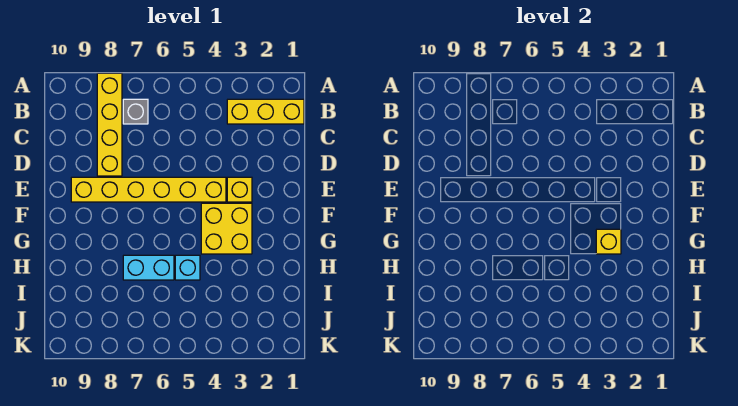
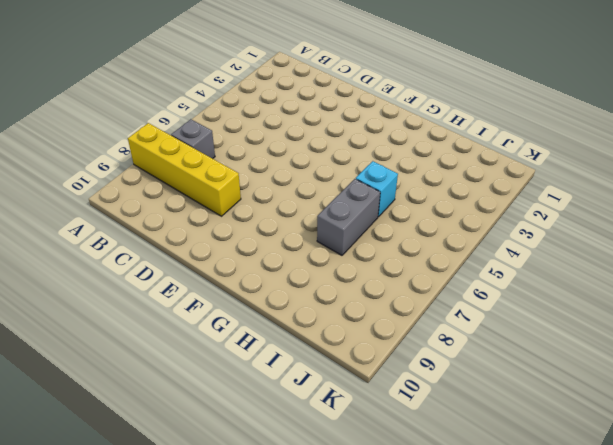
grey 1x2 brick [317,179,380,255] -> cyan 1x2 brick [123,255,174,280]
none -> yellow 1x3 brick [227,99,304,124]
none -> yellow 1x1 brick [227,177,252,202]

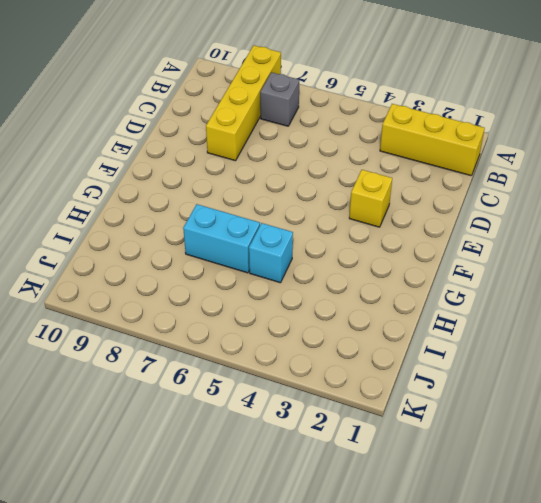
none -> yellow 1x6 brick [71,177,226,202]
none -> yellow 2x2 brick [201,203,252,254]

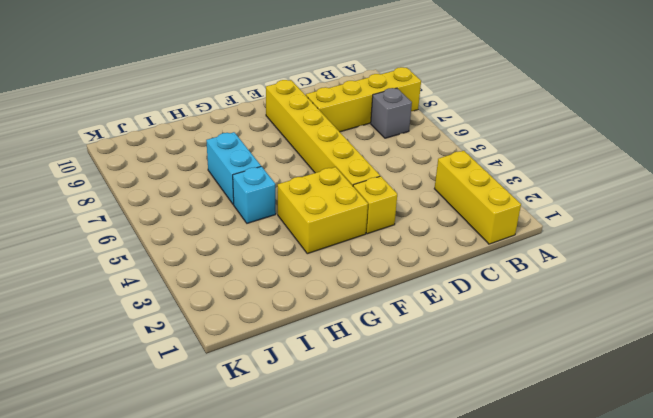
none -> yellow 1x1 brick [596,229,621,254]

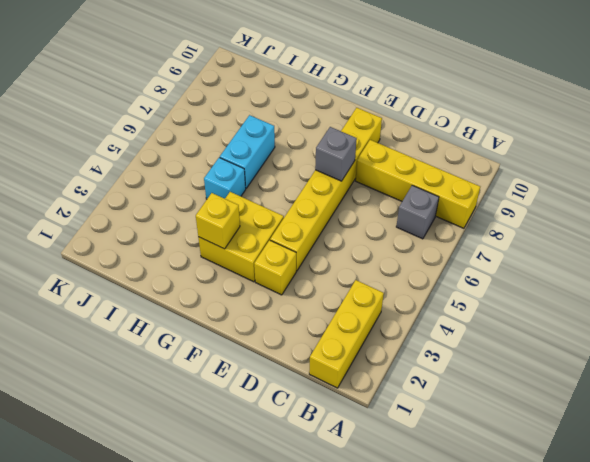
grey 1x1 brick [315,127,357,181] -> none

